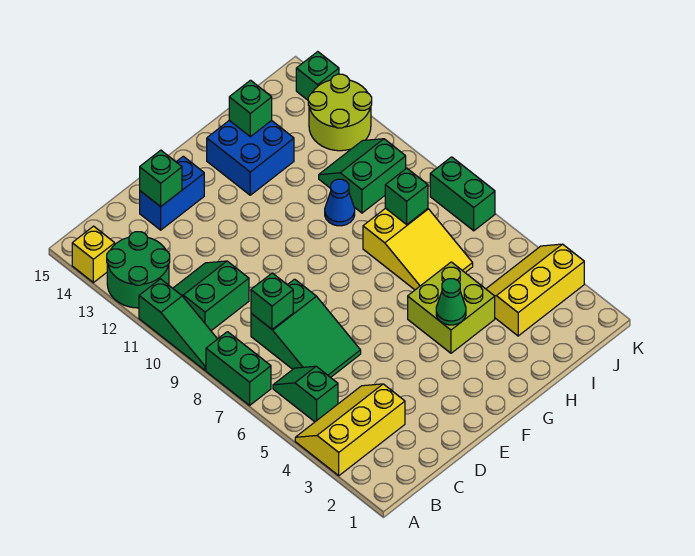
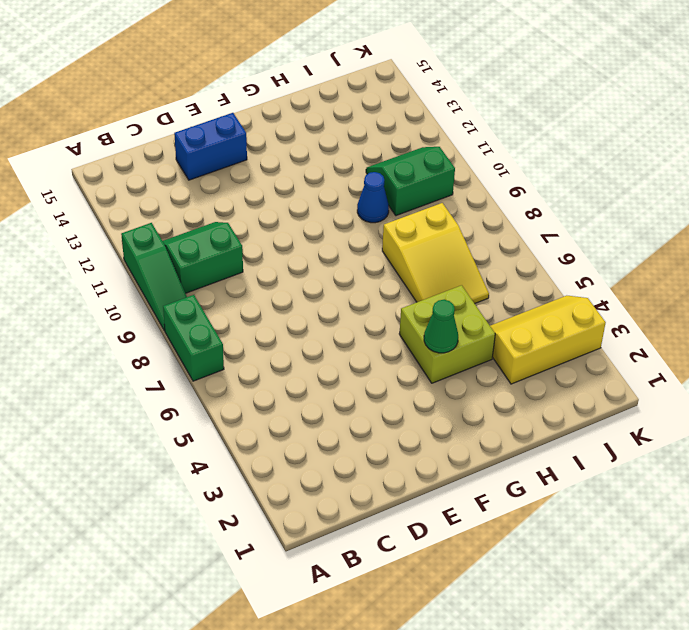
none -> yellow 2x3 slope [295,384,405,476]
none -> green 2x2 round brick [107,232,170,308]
none -> yellow 1x1 brick [72,226,115,283]

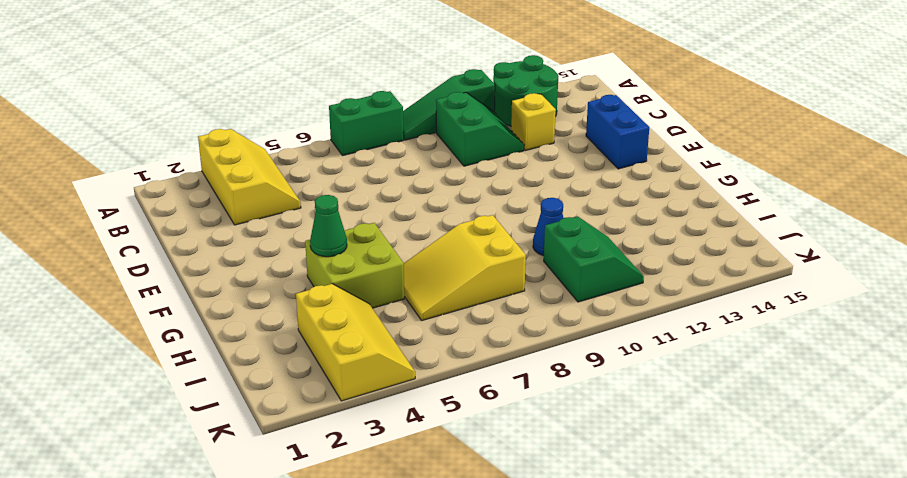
yellow 1x1 brick [511,93,556,150] -> yellow 1x1 brick moved to [72,226,115,283]
none -> green 1x2 slope [273,366,338,422]
none -> green 2x3 slope [251,279,361,377]
none -> blue 2x2 brick [207,120,294,195]

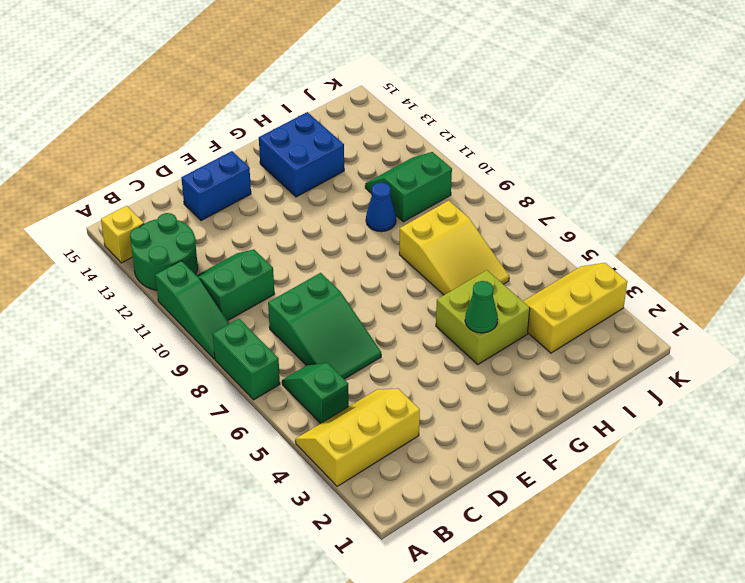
none -> lime 2x2 round brick [308,74,372,151]
none -> green 1x2 brick [430,157,495,231]
none -> green 1x1 brick [296,52,339,100]

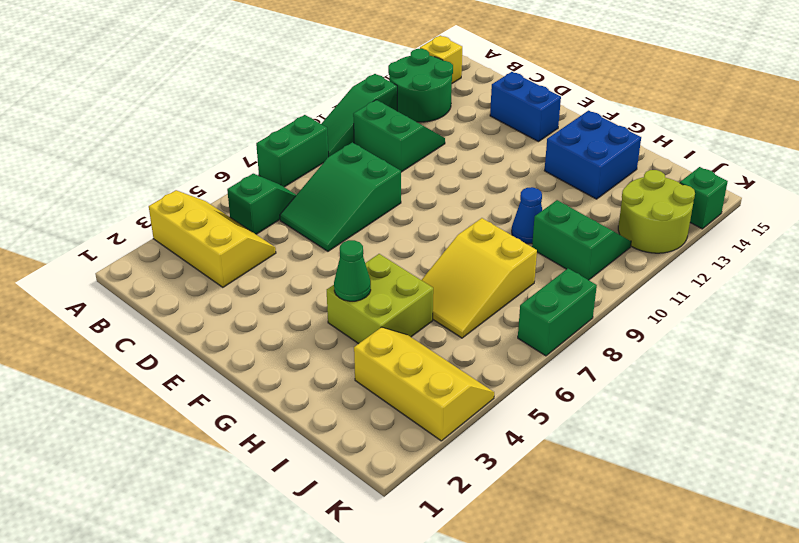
none -> green 1x1 brick [251,273,293,329]
none -> green 1x1 brick [140,150,182,207]
none -> green 1x1 brick [229,80,272,137]

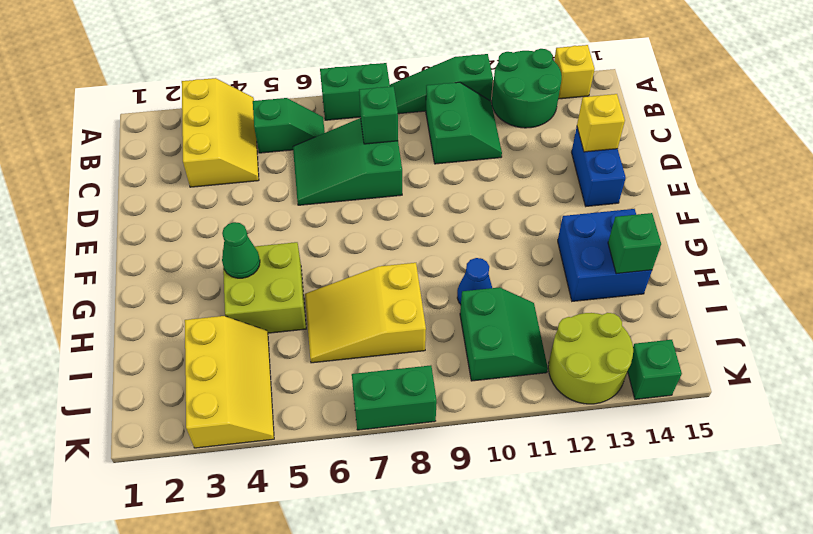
yellow 1x1 brick [577,94,625,152] -> green 1x1 brick [140,150,182,207]
none -> green 1x1 brick [385,168,428,224]

